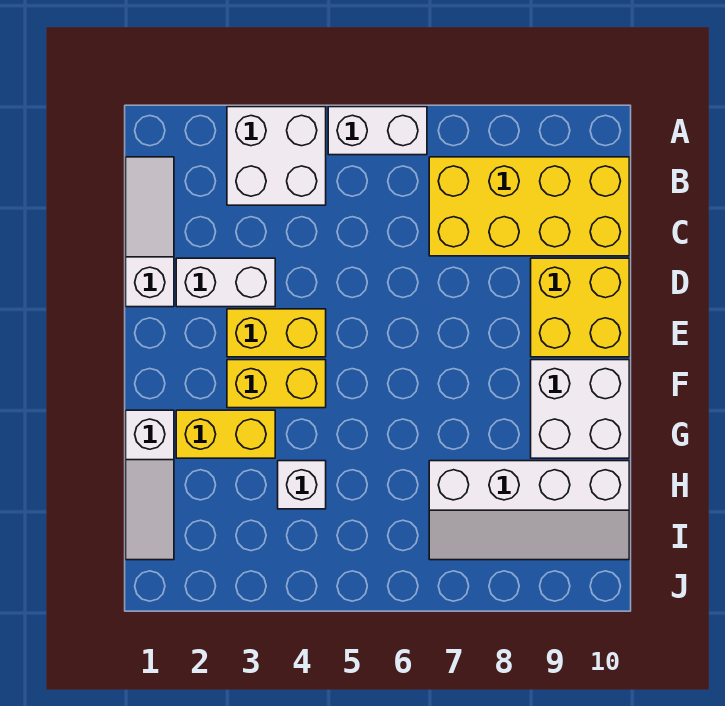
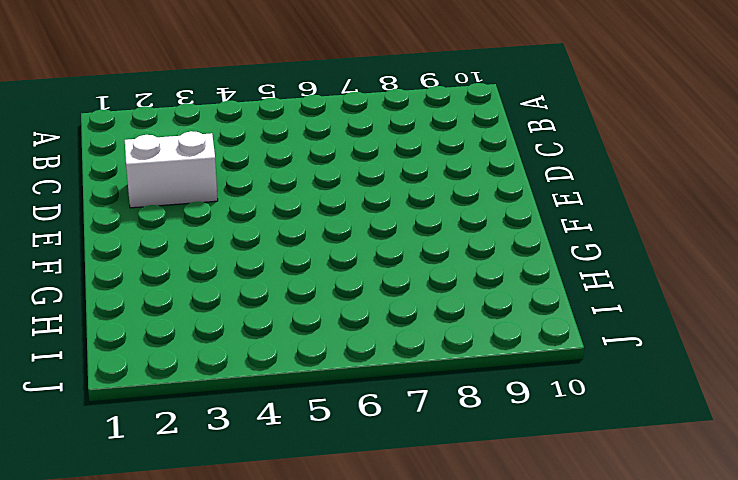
none -> white 2x2 brick [227,107,326,205]
none -> white 1x2 brick [328,107,427,155]
none -> white 1x3 slope [126,157,174,307]

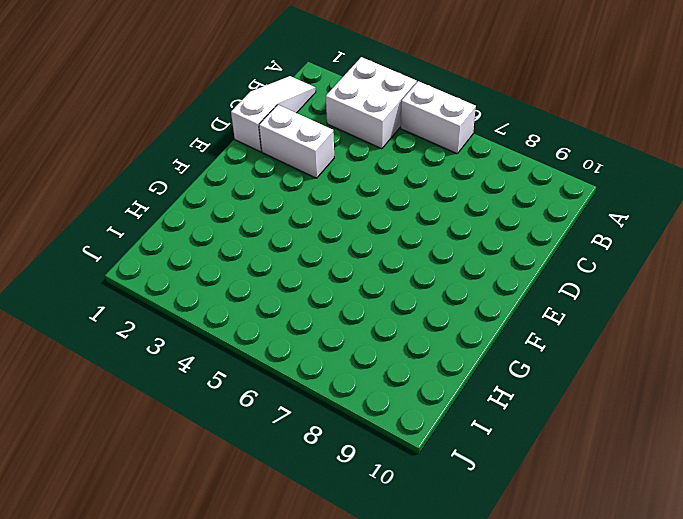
none -> yellow 2x4 brick [429,157,629,256]
none -> yellow 2x2 brick [531,258,629,357]
none -> yellow 1x2 brick [227,309,326,357]

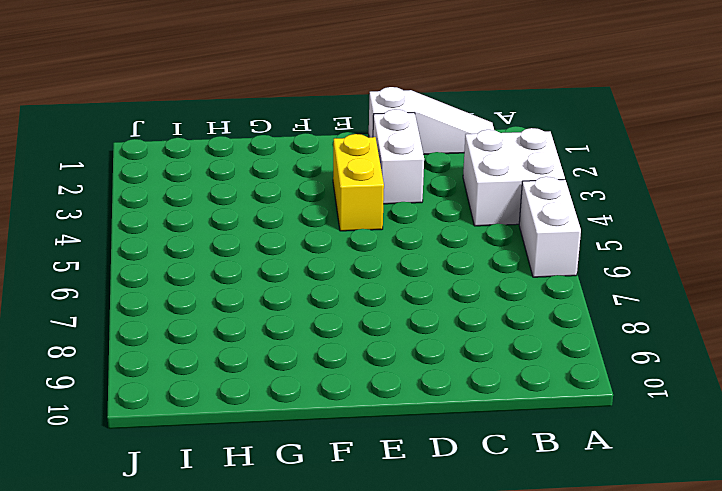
none -> yellow 2x4 brick [429,157,629,256]
none -> yellow 2x2 brick [531,258,629,357]
none -> yellow 1x2 brick [227,360,326,408]

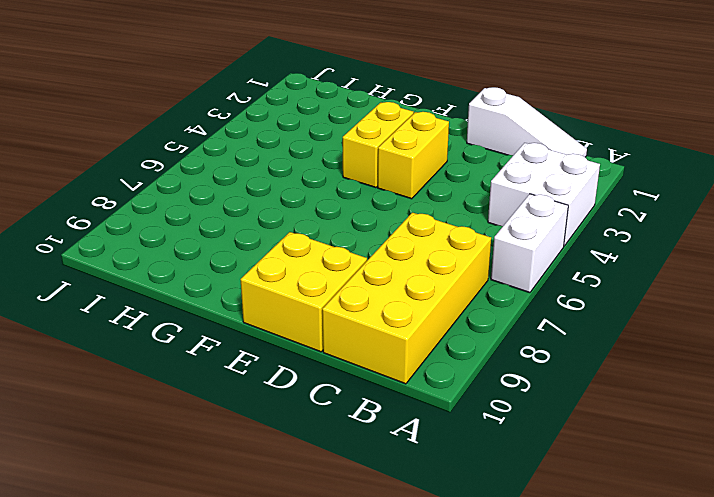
none -> white 1x2 brick [176,258,275,307]
none -> white 2x2 brick [531,360,629,458]
none -> white 1x3 slope [126,410,174,560]

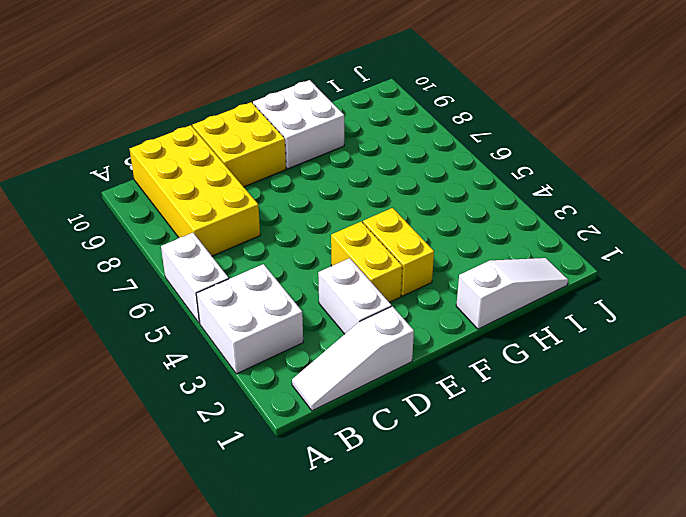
none -> yellow 1x2 brick [176,410,275,458]
none -> white 1x1 brick [278,461,326,509]
none -> white 2x4 slope [429,461,629,560]

